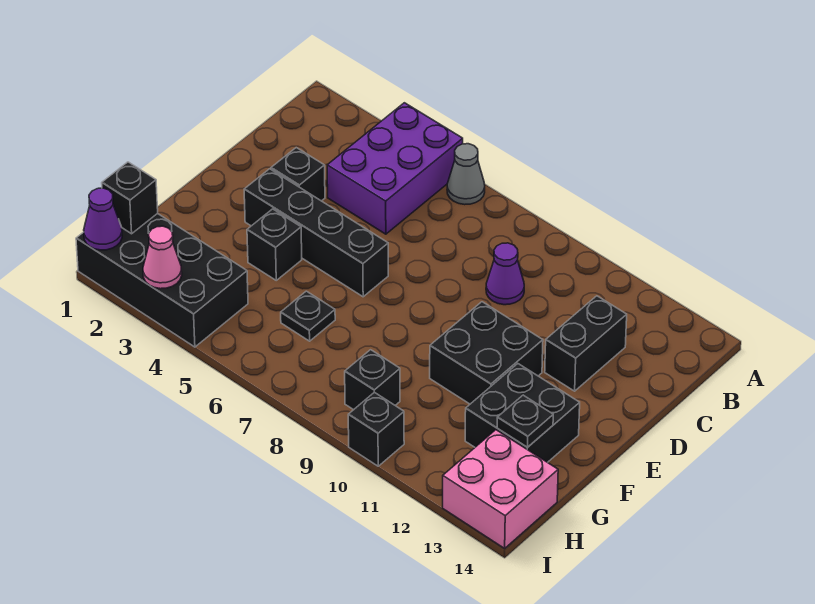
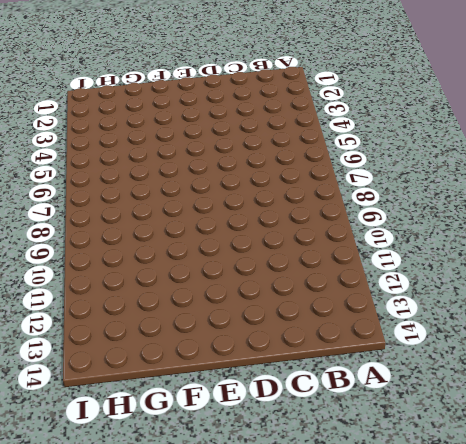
none -> purple 2x3 brick [327,103,463,234]
none -> grey 1x1 cone [447,144,485,205]
none -> purple 1x1 cone [486,243,524,305]

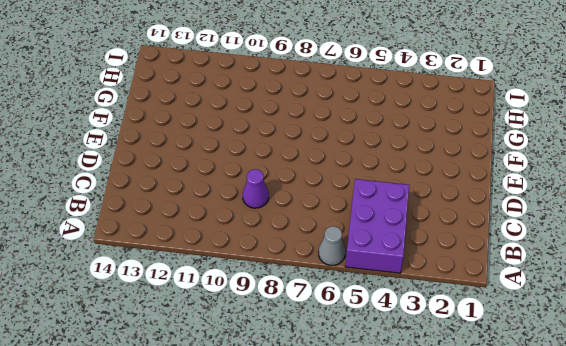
none -> black 1x2 brick [545,296,627,391]
none -> black 1x1 brick [271,148,325,201]
none -> black 1x4 brick [244,169,388,297]

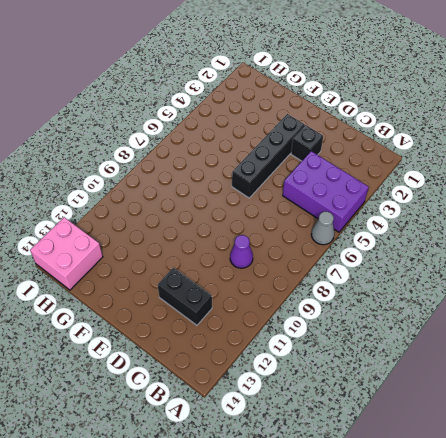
none -> black 2x2 brick [430,302,543,404]
none -> black 1x1 brick [247,209,302,280]
none -> black 2x2 brick [465,364,580,462]

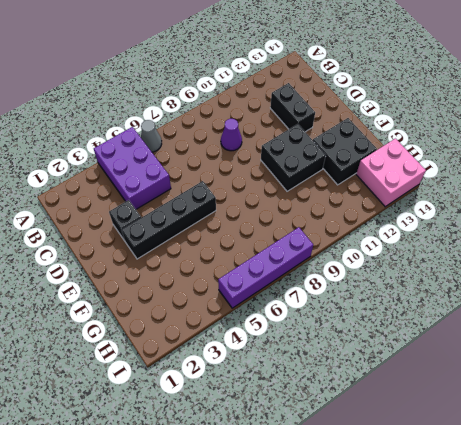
purple 1x4 brick [218,227,313,308] -> none
none -> black 1x1 brick [247,209,302,280]
none -> black 1x1 plate [281,291,335,341]
none -> black 2x4 brick [76,213,248,347]

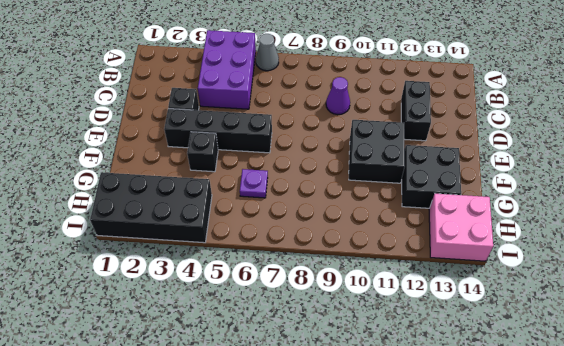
purple 1x1 plate [240,169,268,198] -> black 1x1 plate [281,291,335,341]
none -> black 1x1 brick [345,350,400,410]
none -> black 1x1 brick [348,392,404,466]
none -> black 1x1 plate [497,395,553,447]

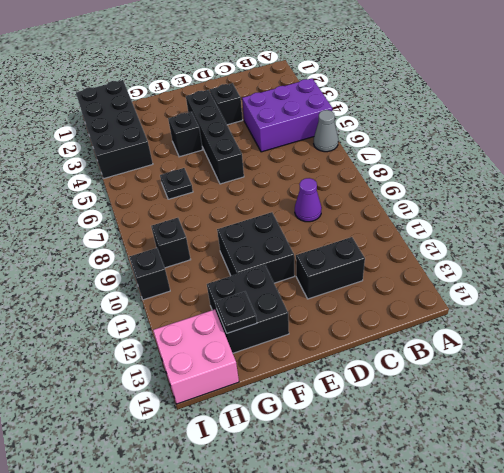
none -> black 1x1 brick [102,162,158,234]
none -> purple 1x1 cone [84,188,122,250]
none -> pink 1x1 cone [143,226,182,289]

